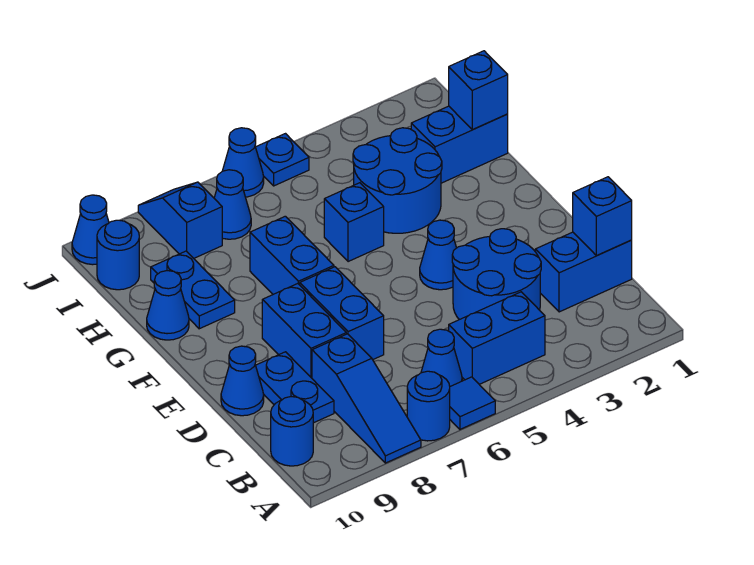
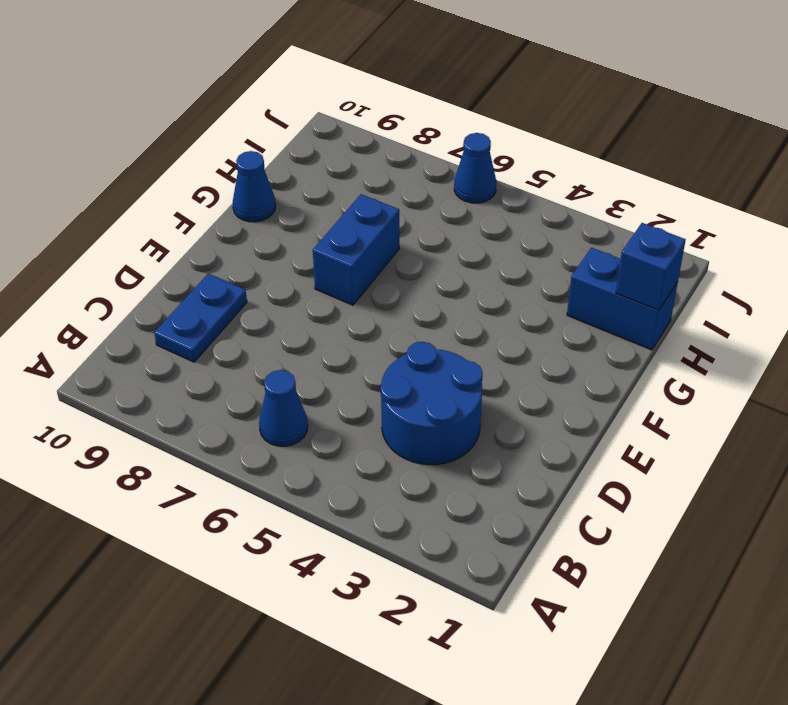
none -> blue 1x1 tile [450,377,495,429]
none -> blue 1x1 round brick [407,371,450,441]
none -> blue 1x3 slope [312,334,421,463]

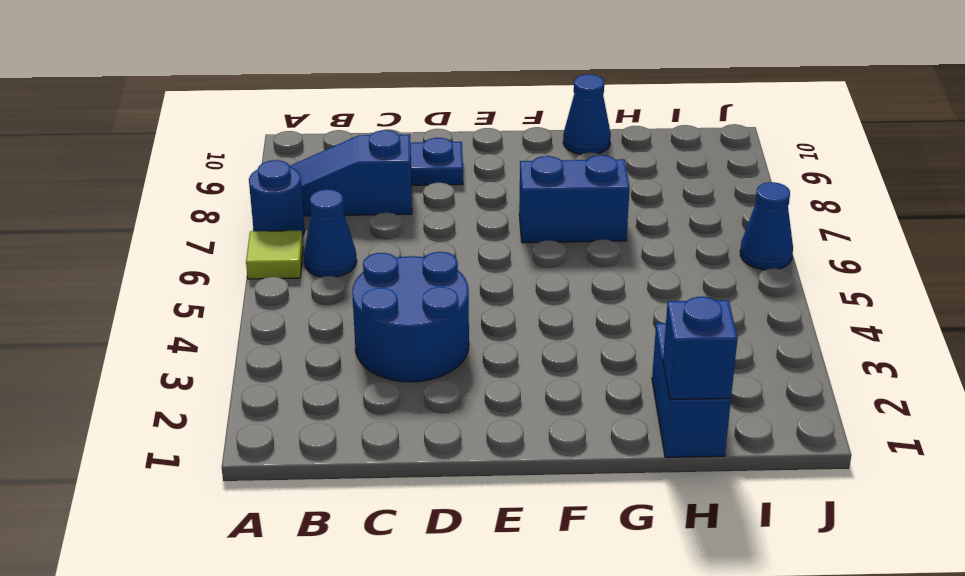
lime 1x1 tile [246,231,303,279] -> blue 1x1 tile [450,377,495,429]
none -> blue 1x2 brick [449,292,545,384]
none -> blue 1x1 round brick [271,397,313,466]
none -> blue 1x2 brick [535,232,632,312]

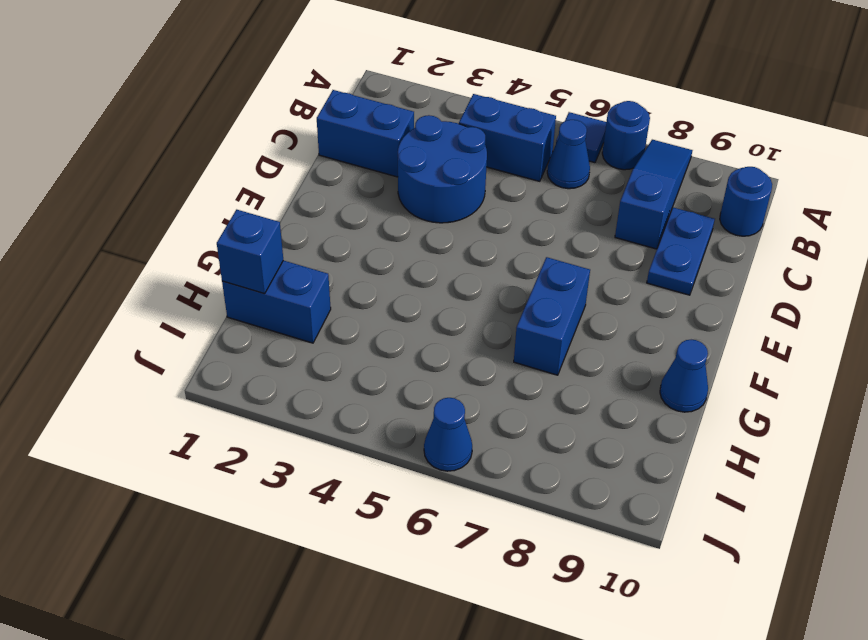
none -> blue 1x2 brick [300,267,384,360]
none -> blue 1x2 brick [262,284,346,378]
none -> blue 1x1 cone [221,346,264,416]

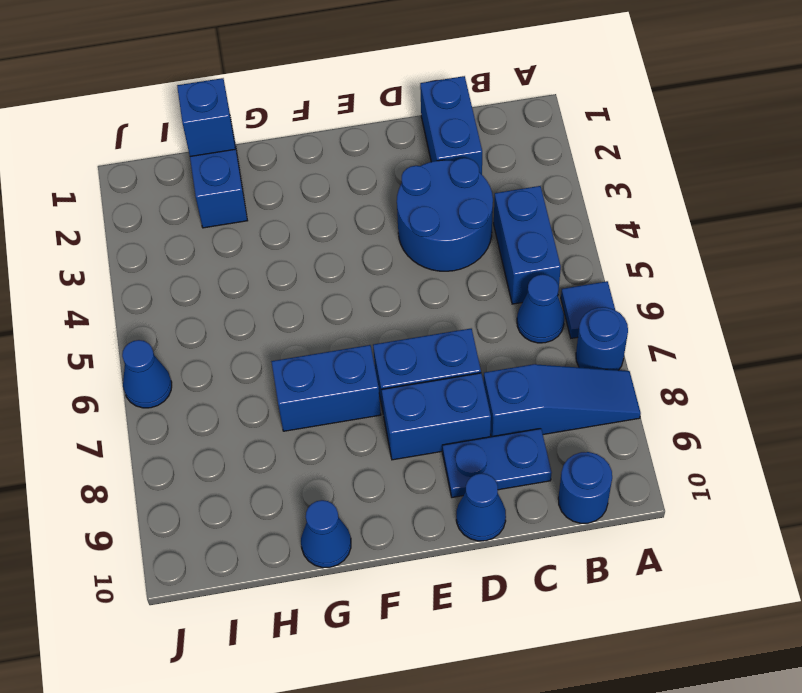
none -> blue 1x1 cone [420,220,456,290]
none -> blue 2x2 round brick [353,128,442,233]
none -> blue 1x1 brick [324,183,384,262]

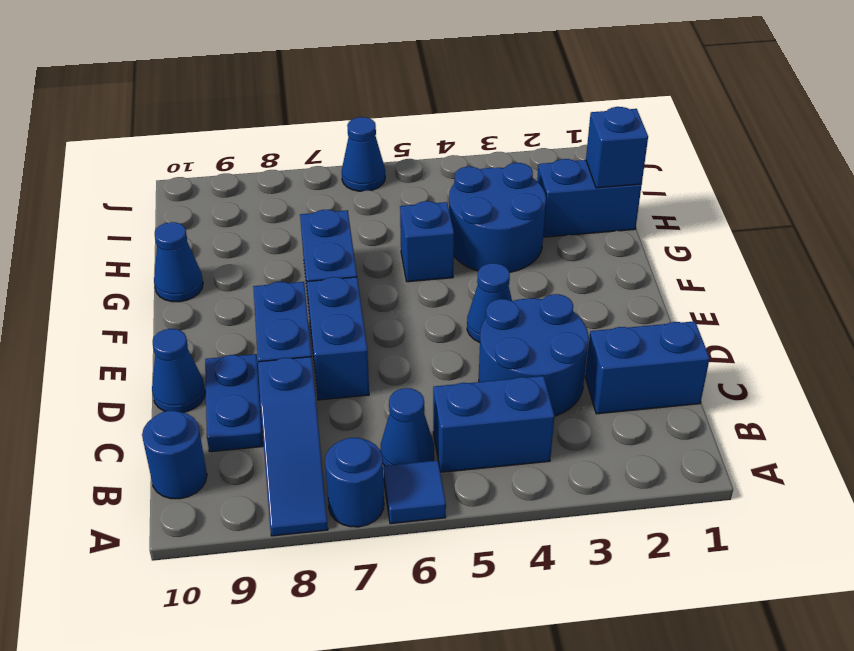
none -> blue 1x2 plate [151,251,235,329]
none -> blue 1x1 cone [214,170,251,239]
none -> blue 1x2 slope [138,182,222,258]

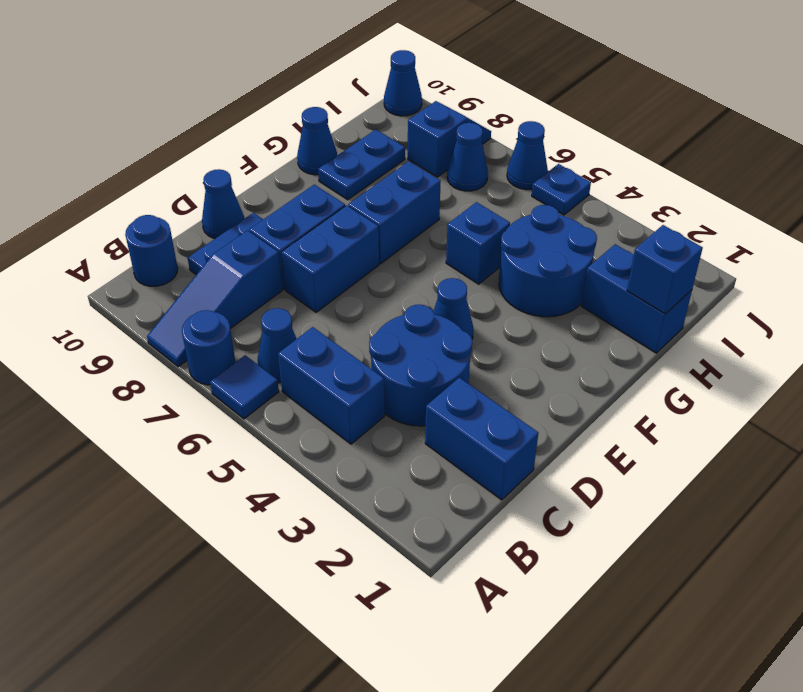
none -> blue 1x1 round brick [97,220,139,290]
none -> blue 1x1 brick [573,177,632,256]

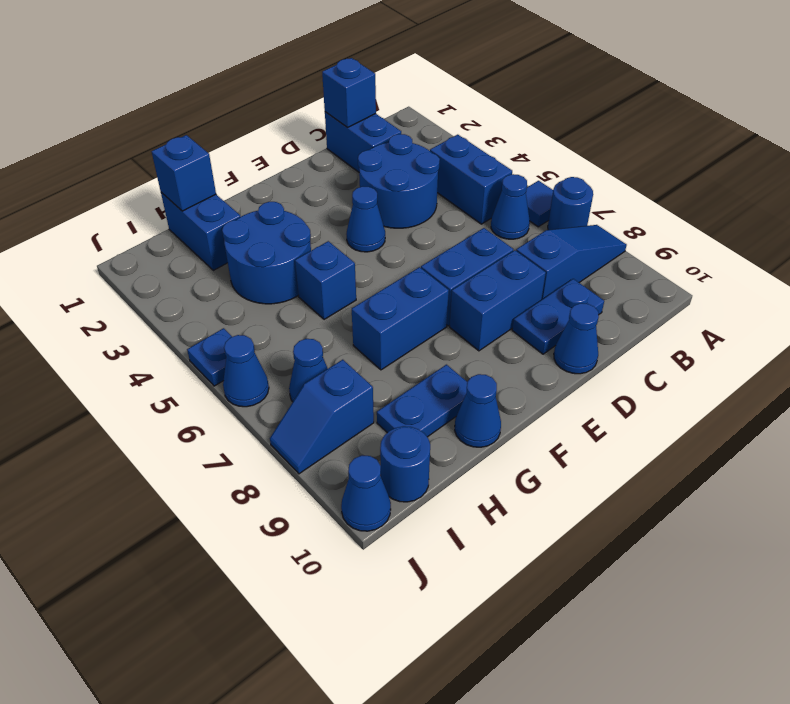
none -> blue 1x1 round brick [271,397,313,466]

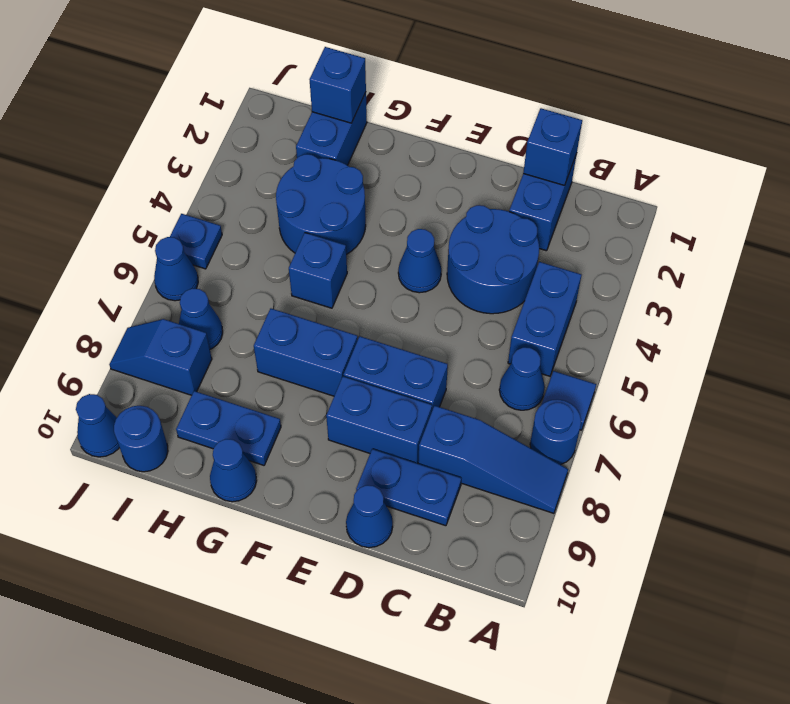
none -> blue 1x1 round brick [271,397,313,466]

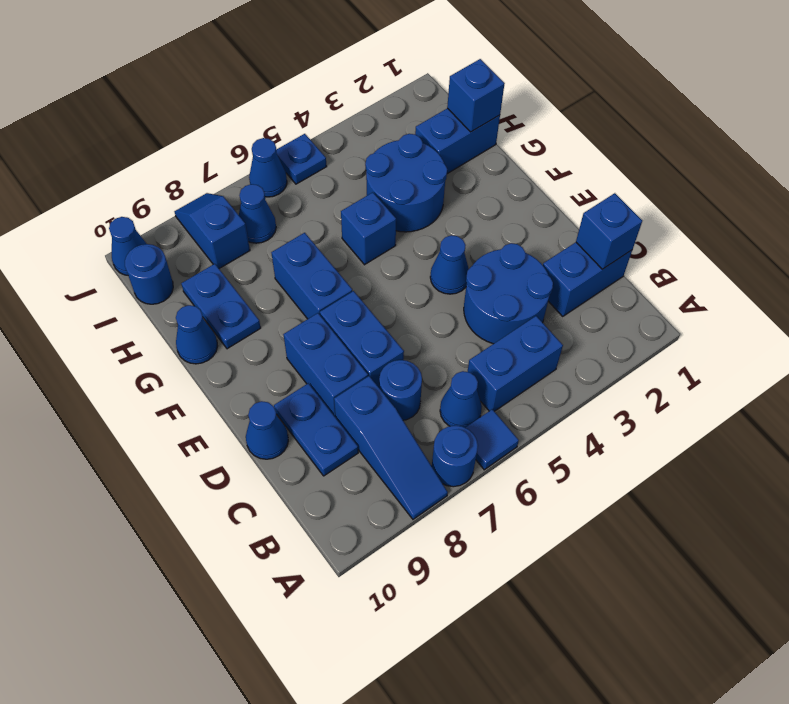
blue 1x1 round brick [379,360,422,420] -> blue 1x1 round brick moved to [271,397,313,466]

